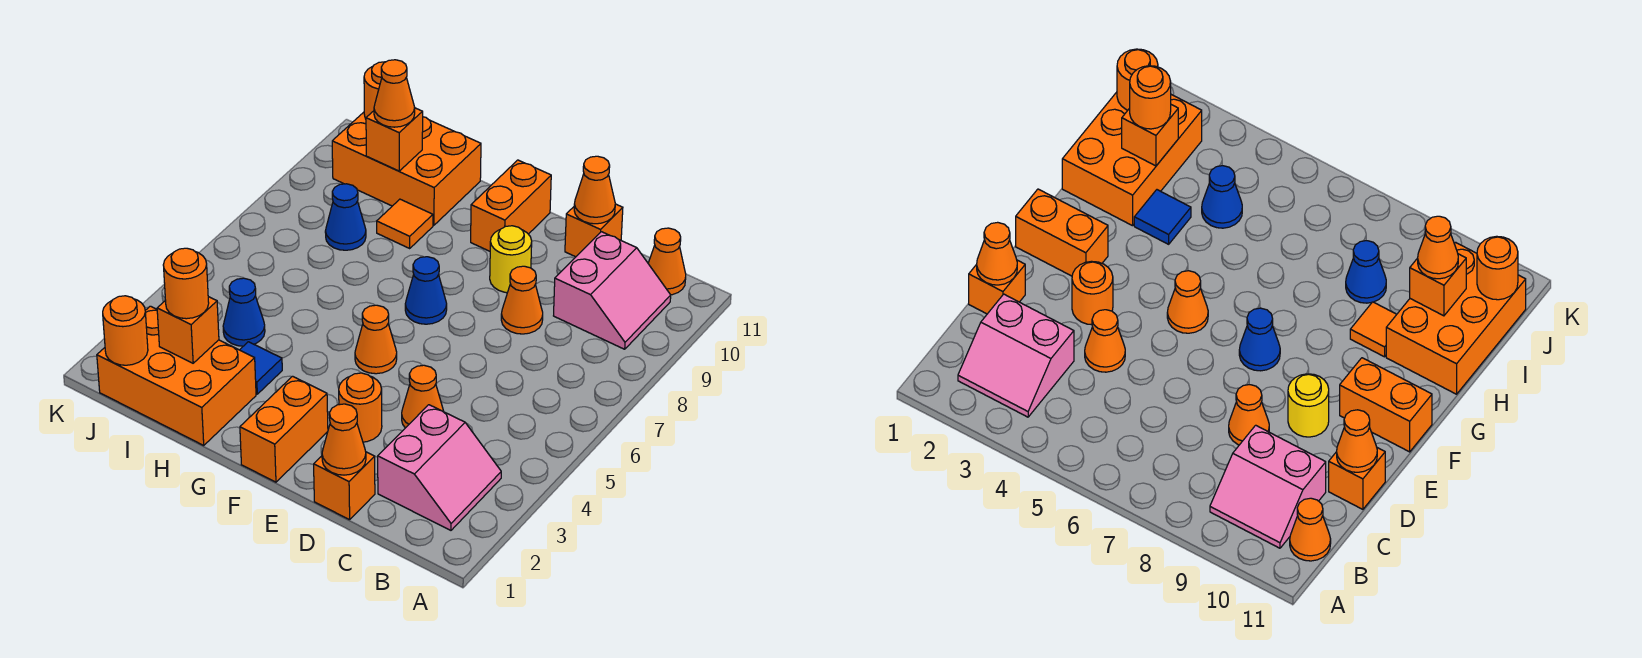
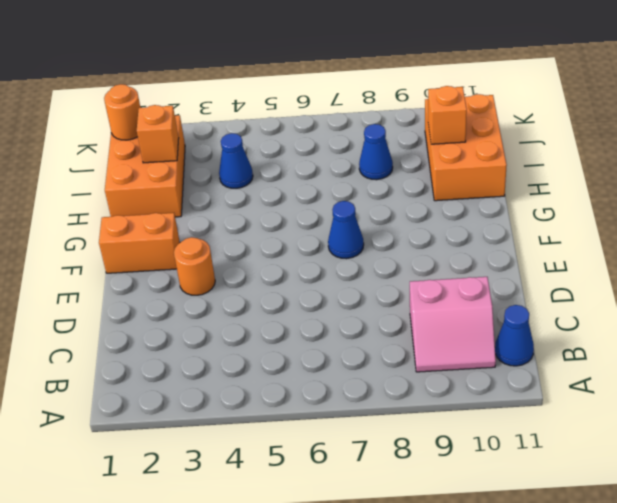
blue 1x1 cone [495,305,534,366] -> orange 1x1 cone [648,228,686,295]
none -> pink 2x2 slope [378,405,501,530]
none -> orange 1x1 brick [314,452,375,520]
none -> orange 1x1 cone [402,365,444,428]

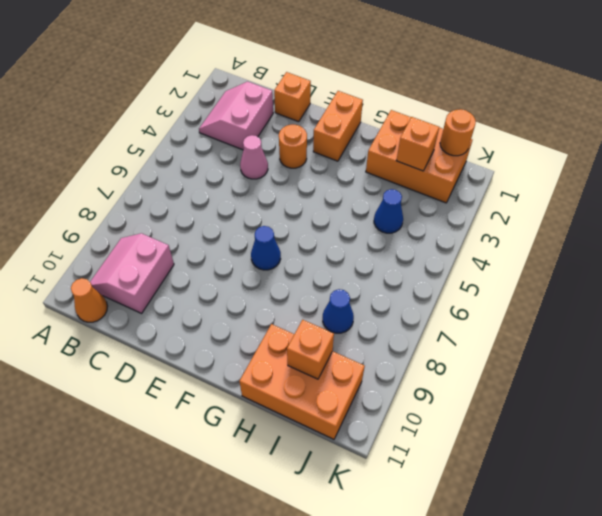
pink 1x1 cone [240,135,268,179] -> orange 1x1 cone [402,365,444,428]
none -> orange 1x1 cone [501,266,543,334]
none -> orange 1x1 brick [565,204,623,257]
none -> yellow 1x1 round brick [490,226,532,293]

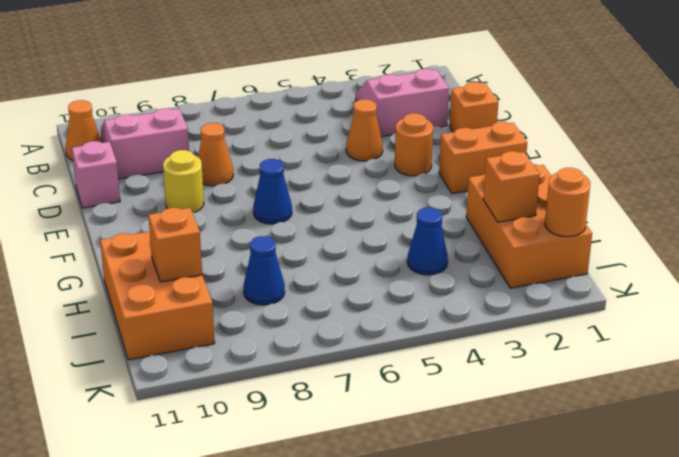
pink 1x1 brick [72,141,120,208] -> orange 1x1 brick [565,204,623,257]
none -> orange 1x1 cone [355,305,397,374]
none -> orange 1x2 brick [471,160,551,251]
none -> blue 1x1 tile [240,342,282,394]

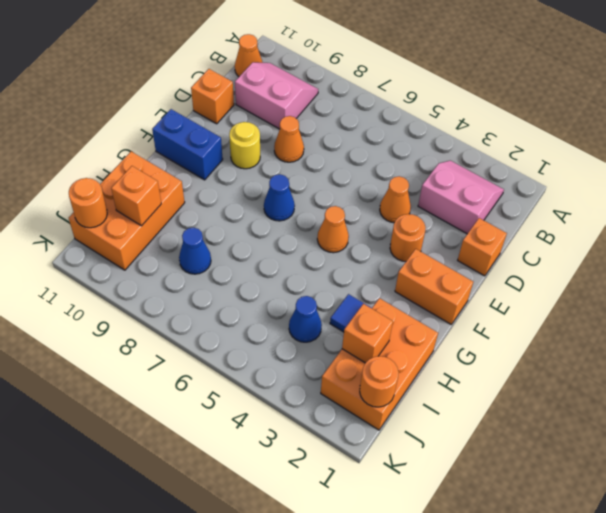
blue 1x2 brick [152,109,223,180] -> orange 1x2 brick [471,160,551,251]
none -> orange 1x1 tile [377,199,433,248]
none -> orange 1x1 cone [322,404,366,475]
none -> orange 1x1 cone [574,156,615,224]

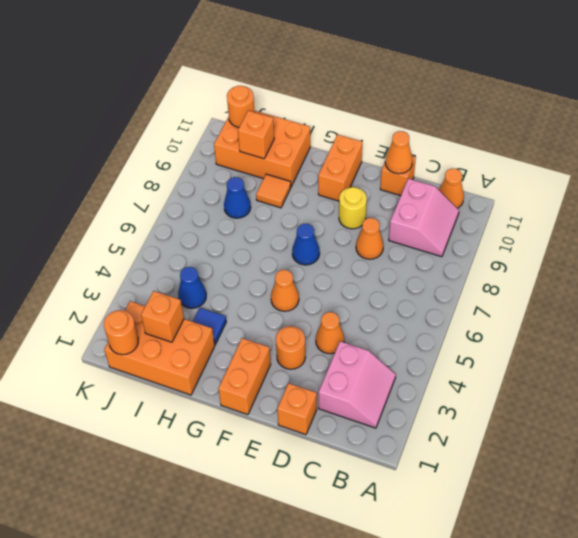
none -> orange 1x1 cone [322,404,366,475]
none -> orange 1x1 round brick [163,248,209,319]
none -> orange 1x1 cone [374,60,415,127]

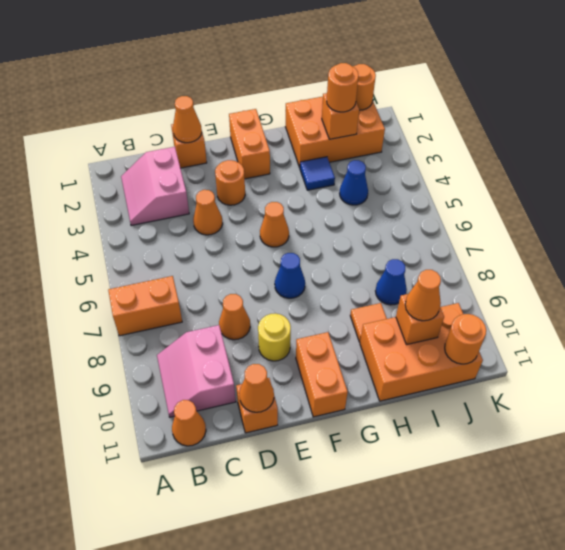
orange 1x2 brick [108,276,182,336] -> none

